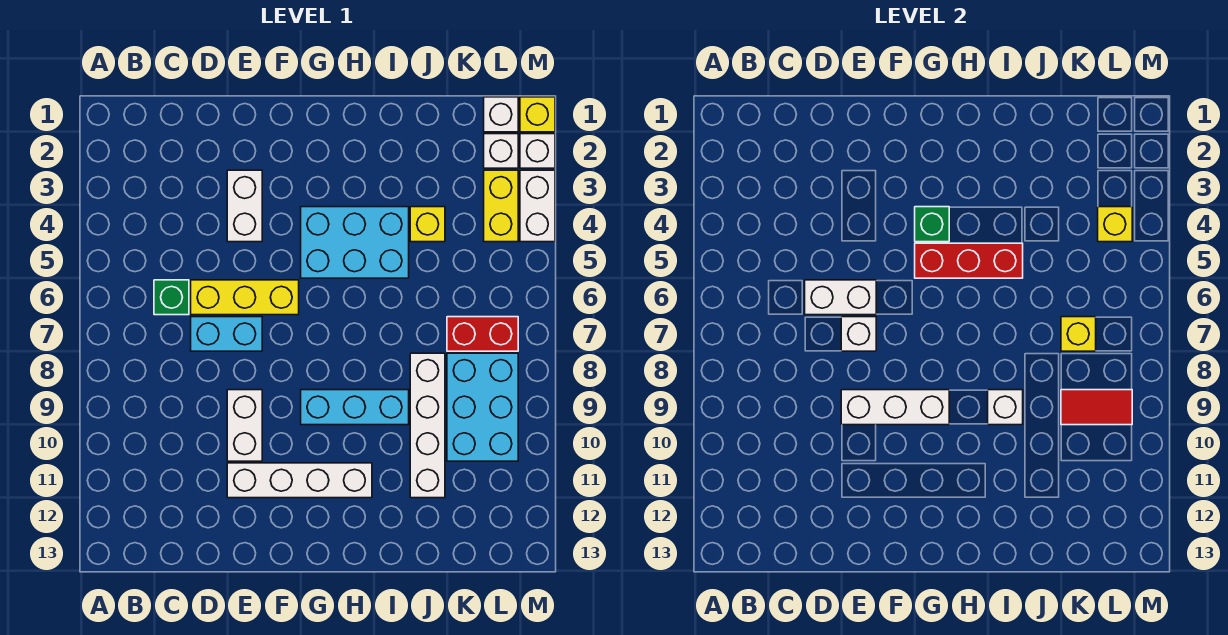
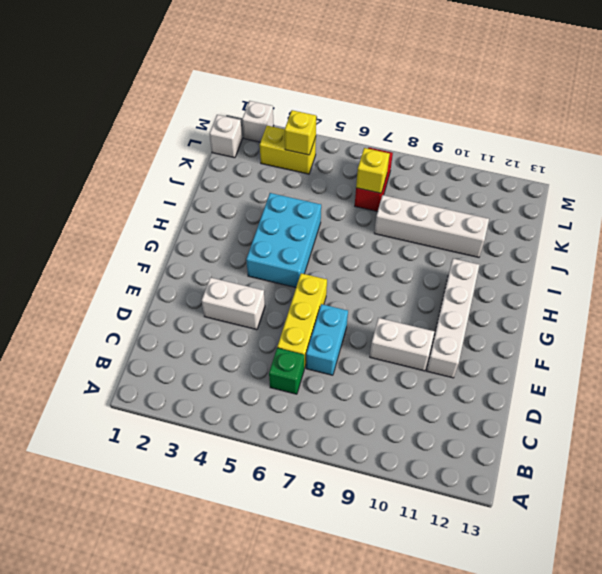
none -> cyan 1x3 brick [301,390,409,425]
none -> yellow 1x1 brick [410,207,445,242]
none -> cyan 2x3 brick [447,353,518,461]

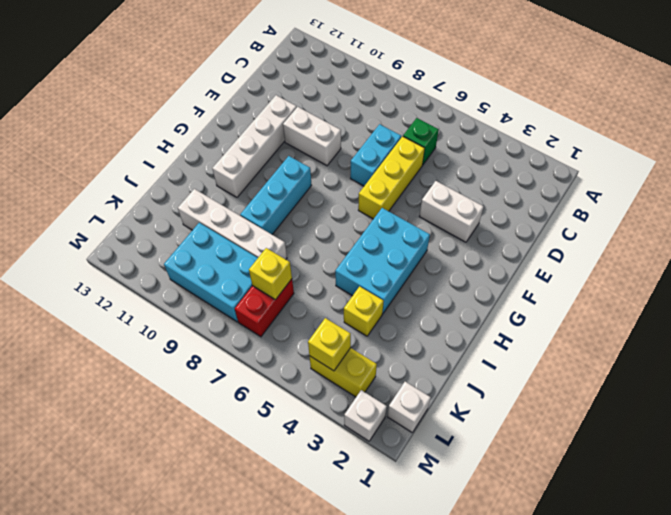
none -> white 1x1 brick [484,134,518,168]
none -> yellow 1x1 brick [520,97,555,132]
none -> white 1x2 brick [520,170,555,242]

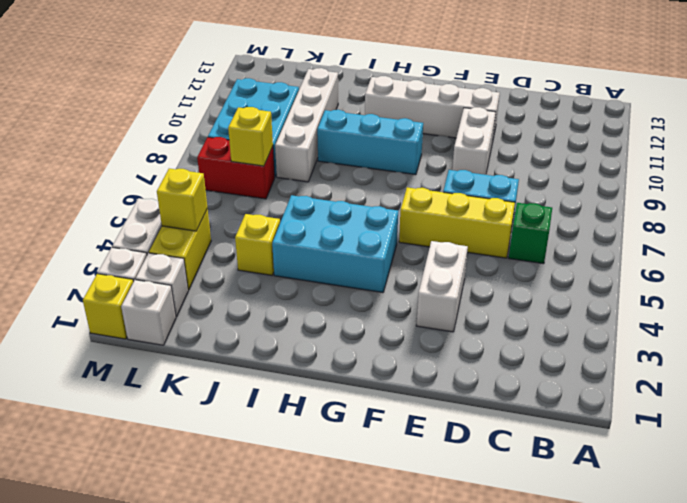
none -> white 1x2 brick [805,280,876,315]
none -> white 1x1 brick [841,317,876,351]
none -> white 1x3 brick [841,390,949,425]

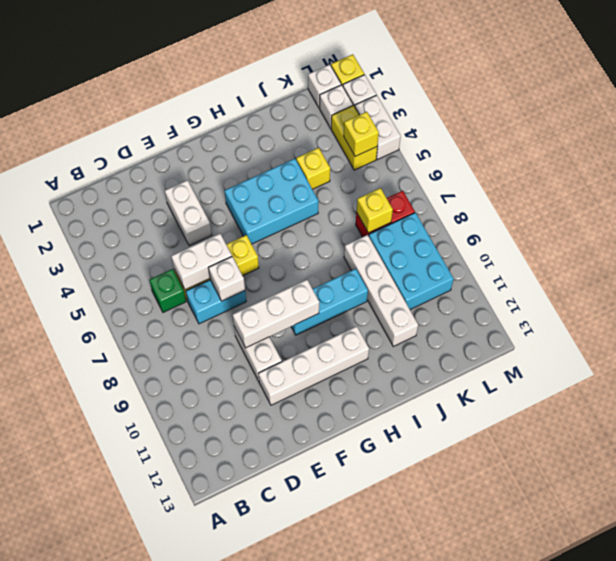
none -> green 1x1 brick [915,207,949,242]
none -> red 1x3 brick [915,243,1023,278]
none -> white 1x1 brick [988,390,1023,425]

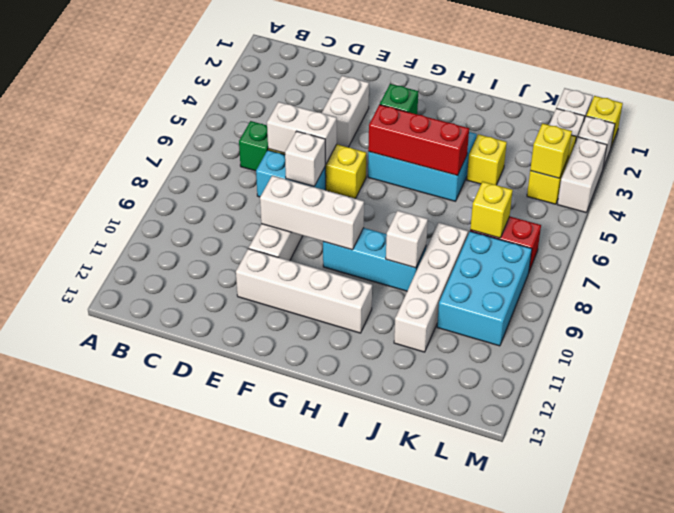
none -> red 1x2 tile [1061,390,1132,425]

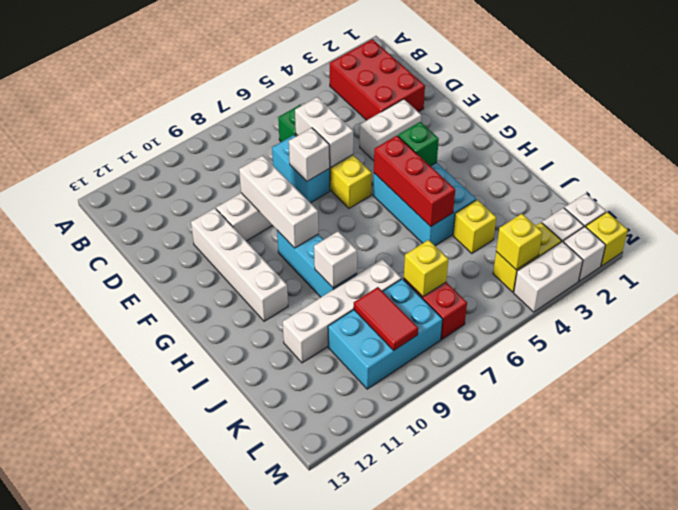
red 2x3 brick [330,39,425,120] -> none

